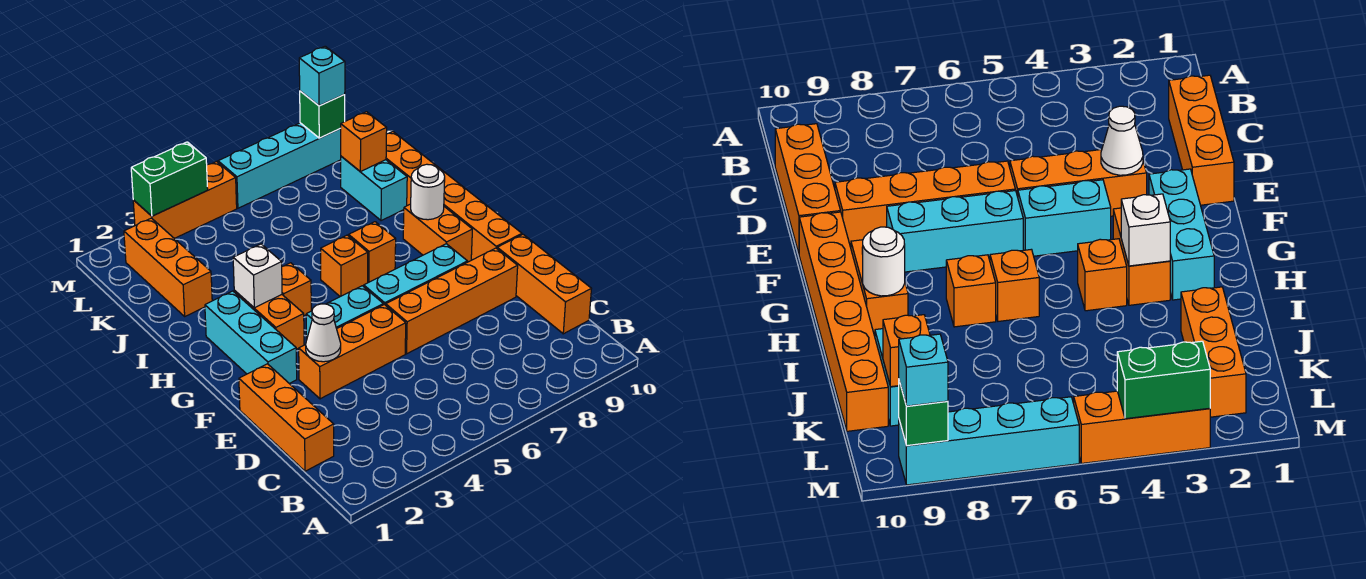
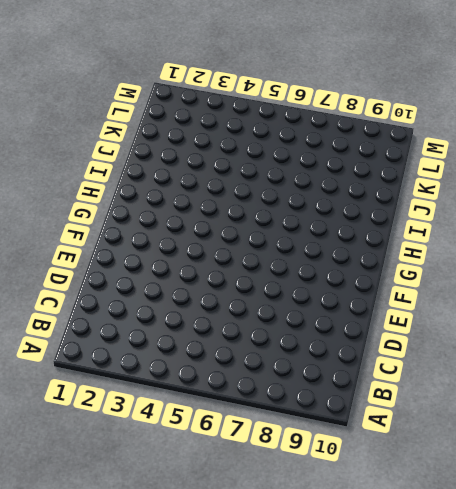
none -> orange 1x3 brick [239,364,334,471]
none -> orange 1x3 brick [497,235,591,334]
none -> orange 1x3 brick [299,305,406,399]

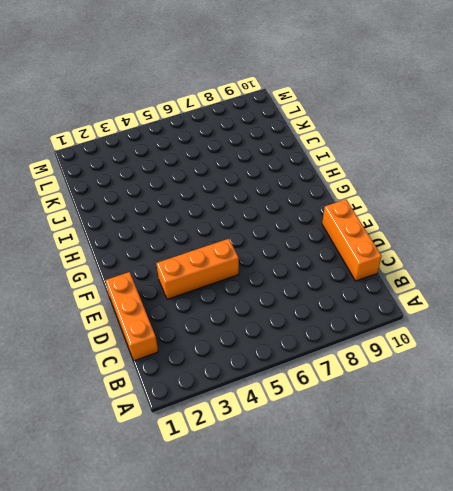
none -> orange 1x4 brick [386,248,518,354]
none -> cyan 1x3 brick [205,291,297,384]
none -> cyan 1x2 brick [306,286,383,340]

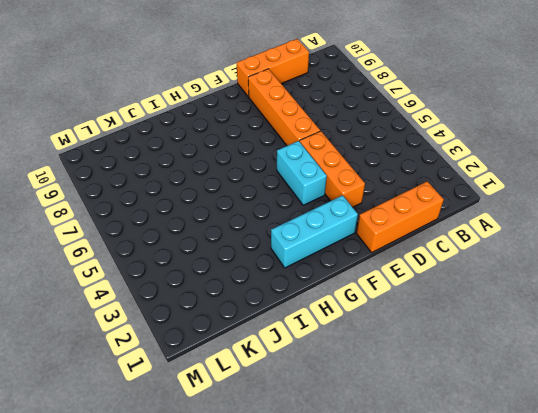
none -> cyan 1x3 brick [363,244,468,305]
none -> orange 1x6 brick [386,132,522,260]
none -> orange 1x2 brick [234,290,304,349]

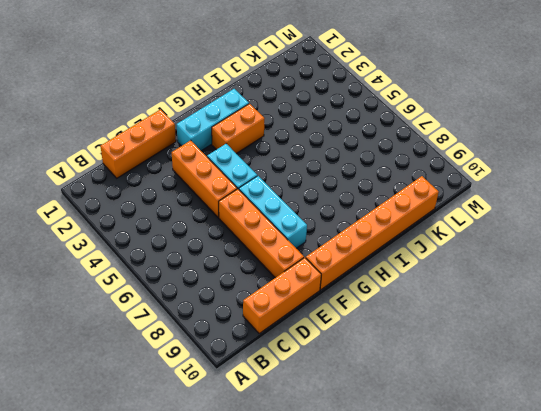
none -> orange 1x2 brick [403,204,472,262]
none -> orange 1x1 brick [282,263,311,316]
none -> orange 1x1 brick [321,235,368,297]

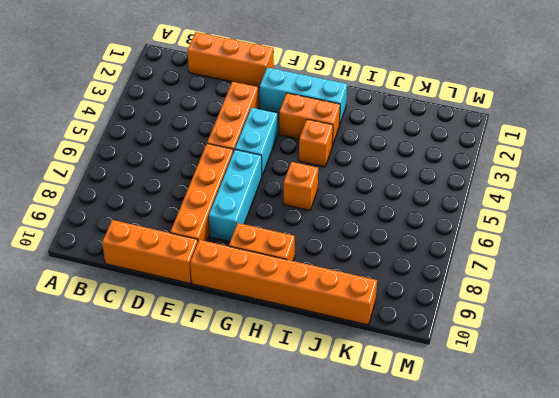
none -> orange 1x1 brick [349,222,396,283]
none -> orange 1x3 brick [124,218,212,316]
none -> cyan 1x2 brick [341,156,407,221]

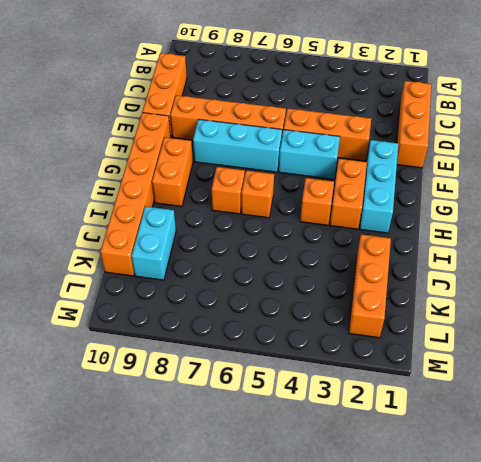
none -> orange 1x3 brick [133,162,237,238]
none -> cyan 1x4 brick [218,123,341,208]
none -> white 1x1 cone [306,304,341,362]

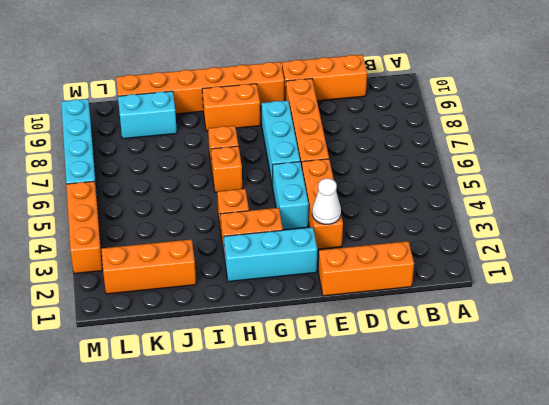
none -> white 1x1 brick [233,244,282,308]
none -> white 1x1 round brick [411,164,445,220]
none -> orange 1x1 brick [340,112,387,172]

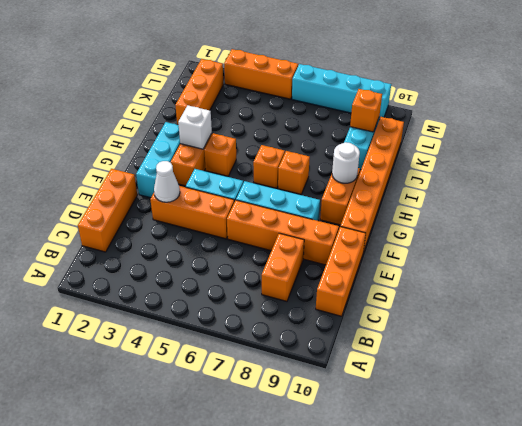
orange 1x2 brick [262,233,304,301] -> none
none -> green 1x2 brick [131,142,208,216]
none -> green 1x1 brick [300,91,345,138]
none -> cyan 1x1 brick [299,46,345,106]

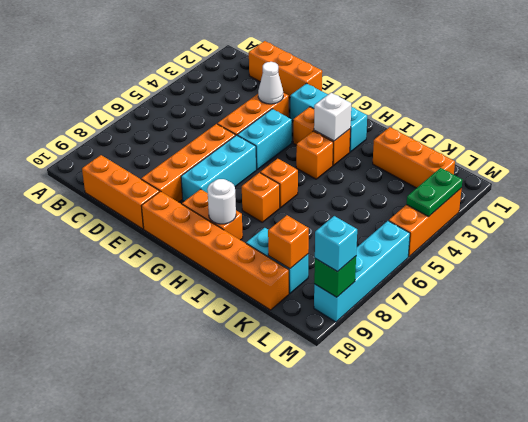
green 1x2 plate [406,168,462,217] -> green 1x2 brick [131,142,208,216]

